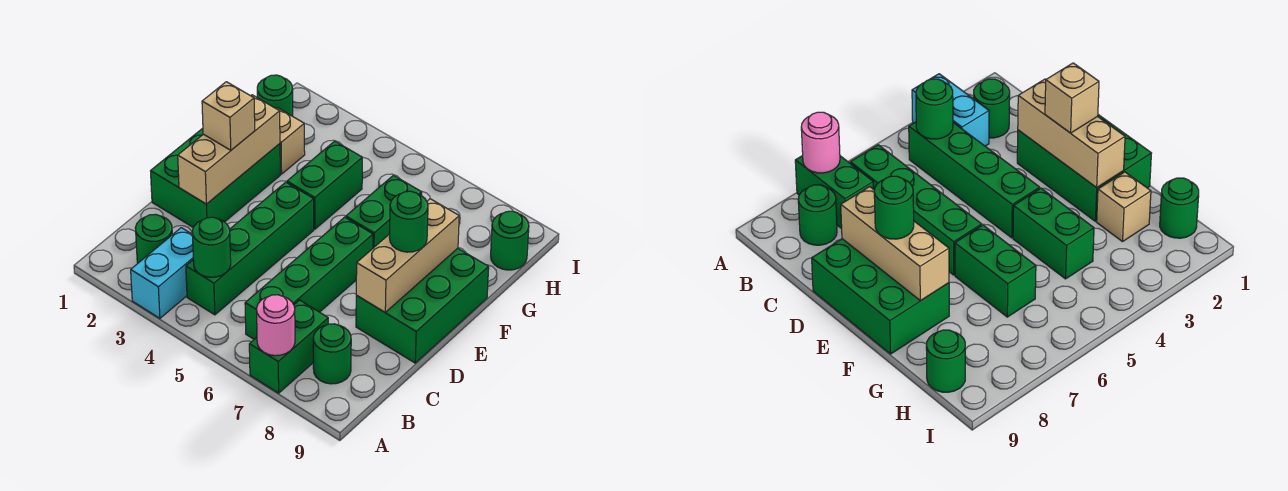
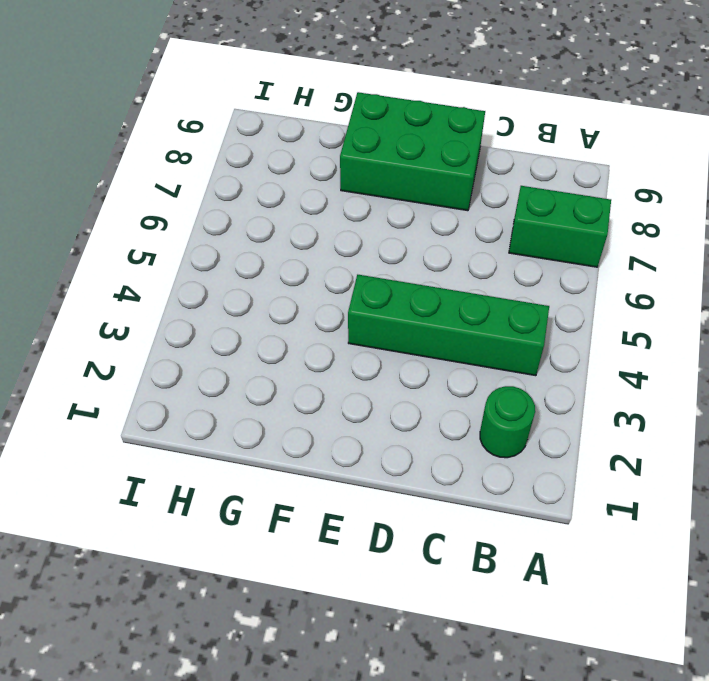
none -> cyan 1x2 brick [131,228,193,318]
none -> green 1x4 brick [245,217,373,339]
none -> green 1x1 round brick [313,324,351,384]

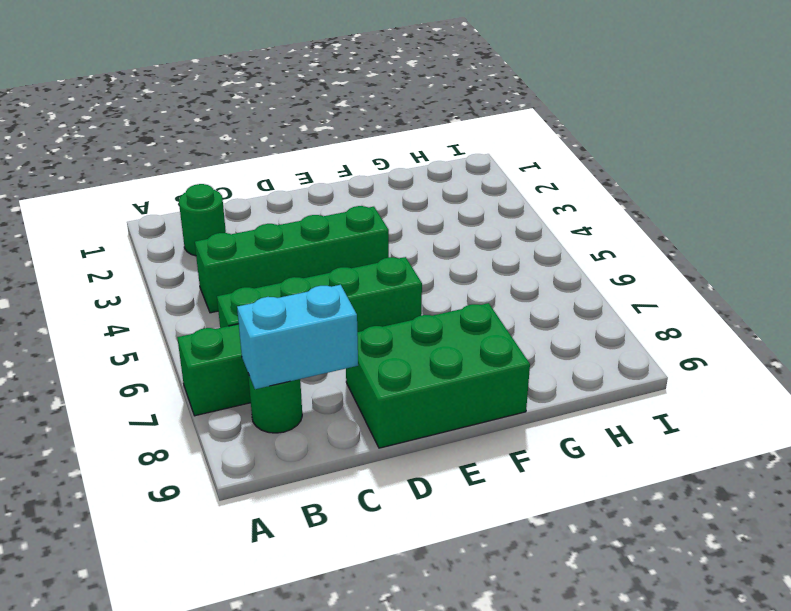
cyan 1x2 brick [237,285,358,389] -> cyan 1x2 brick moved to [131,228,193,318]
none -> green 2x3 brick [151,128,280,227]
none -> green 1x2 brick [287,141,362,229]
none -> green 1x2 brick [346,175,422,248]

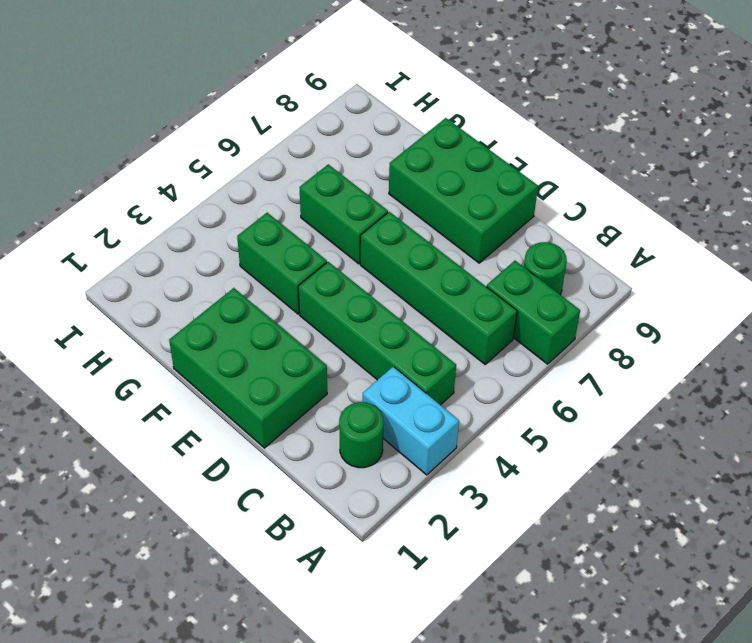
none -> tan 1x1 brick [276,108,305,174]
none -> green 1x1 round brick [257,75,293,116]
none -> green 1x1 round brick [491,211,529,270]

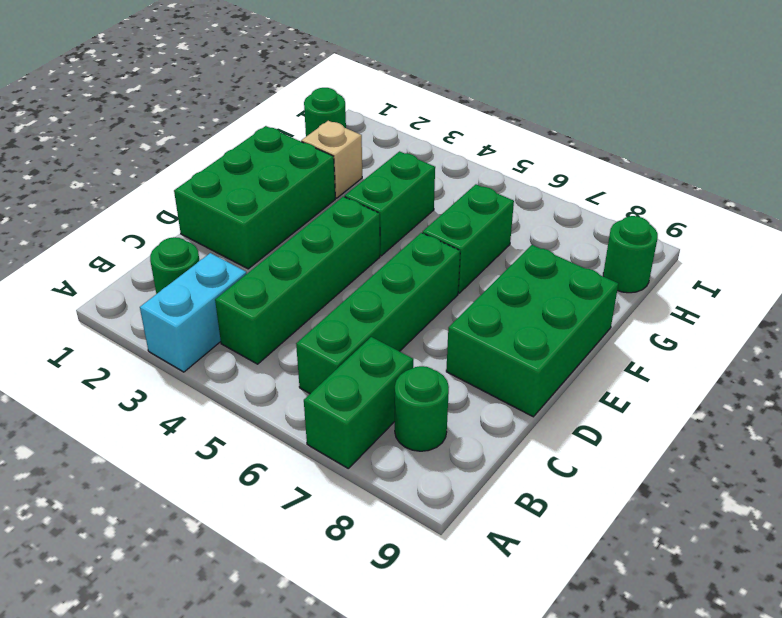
none -> pink 1x1 round brick [257,295,295,356]
none -> green 1x1 round brick [192,217,231,277]
none -> tan 1x3 brick [178,95,280,204]

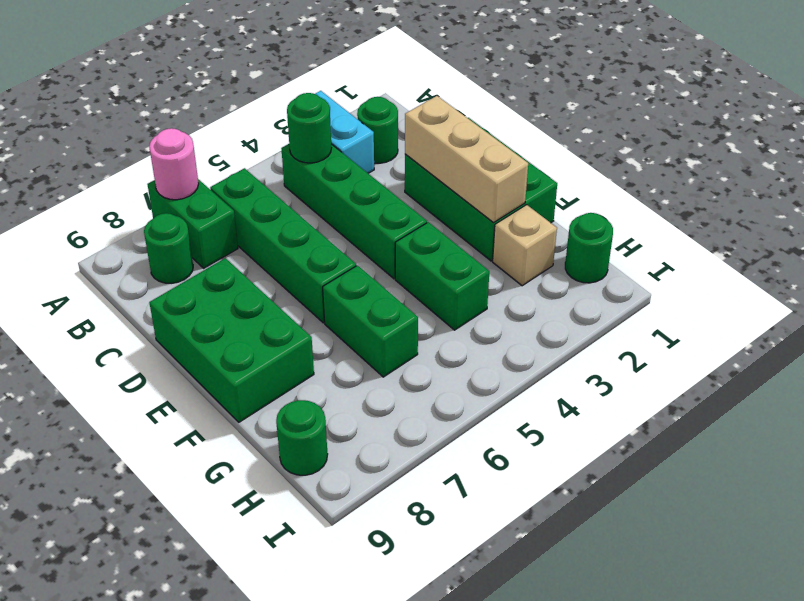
none -> tan 1x3 brick [356,199,459,312]
none -> tan 1x1 brick [202,82,255,150]
none -> green 1x1 round brick [389,191,428,252]

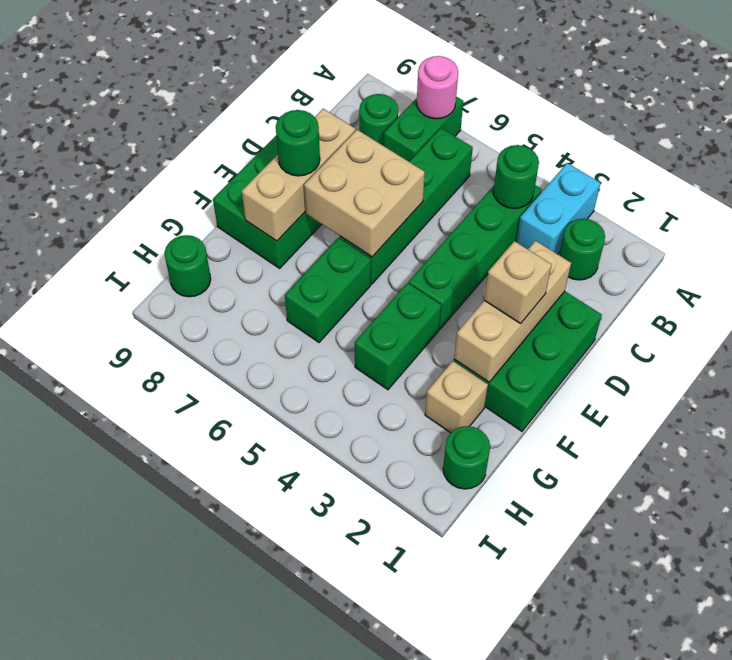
tan 2x2 brick [304,130,425,257] -> none

